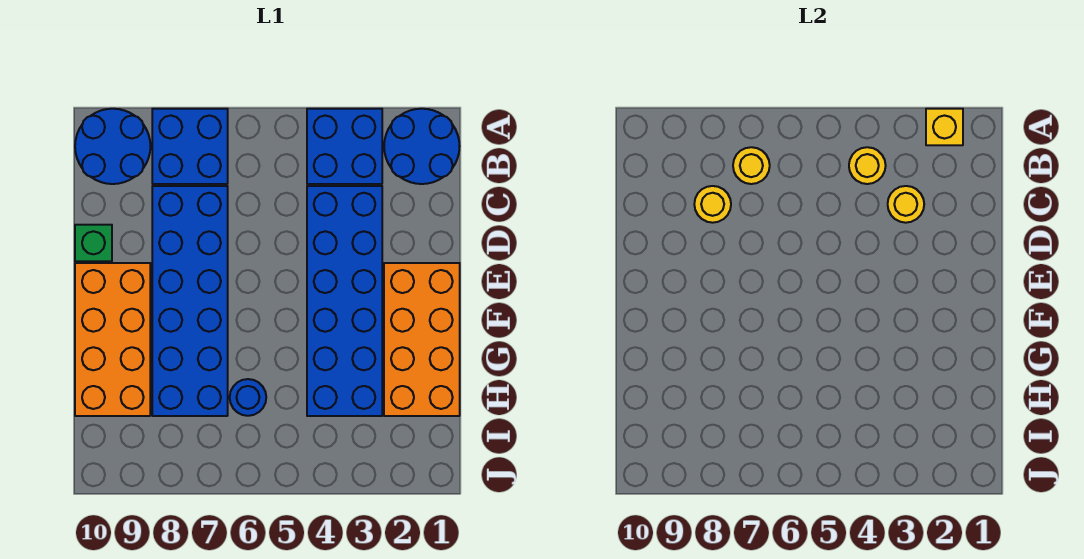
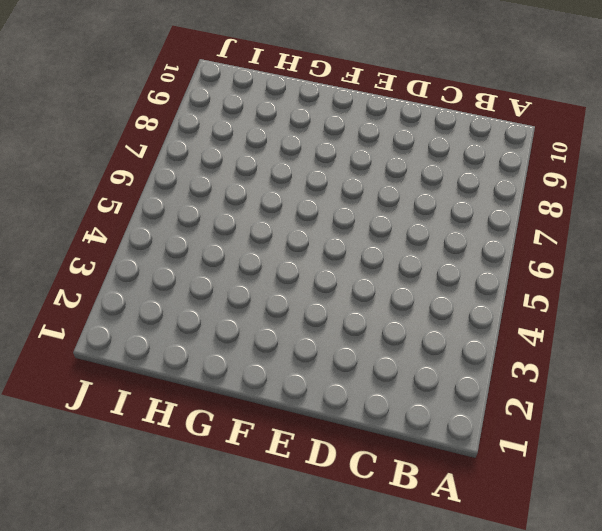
none -> blue 2x2 round brick [384,109,460,184]
none -> blue 2x2 brick [307,109,382,184]
none -> blue 2x2 brick [152,109,228,184]

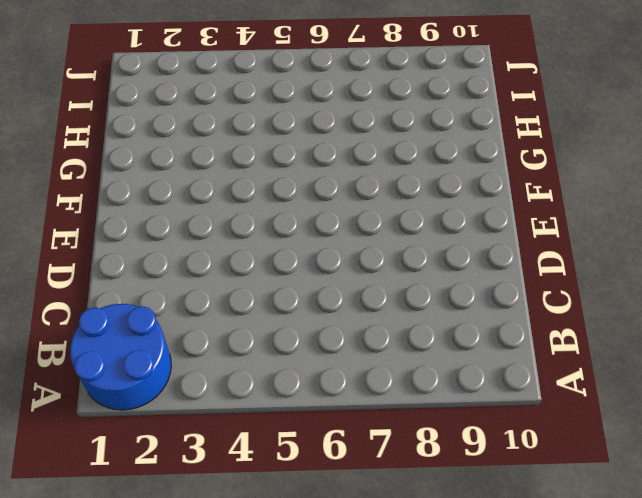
none -> blue 2x2 brick [307,109,382,184]
none -> blue 2x2 brick [152,109,228,184]
none -> blue 2x2 round brick [75,109,150,184]

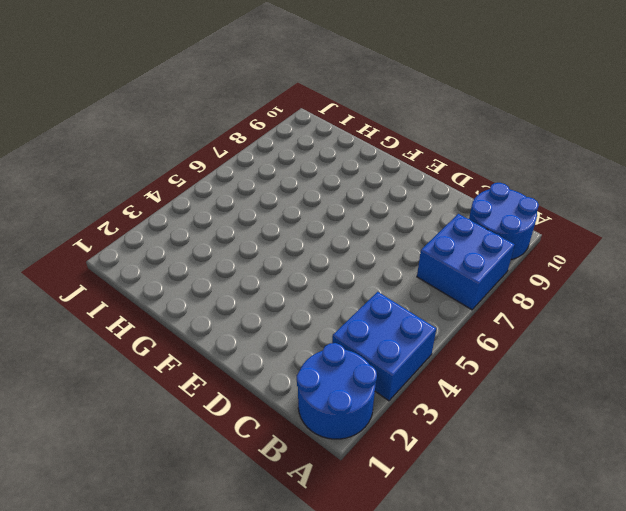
none -> blue 2x6 brick [307,186,382,416]
none -> blue 2x6 brick [152,186,228,416]
none -> green 1x1 brick [75,225,112,261]

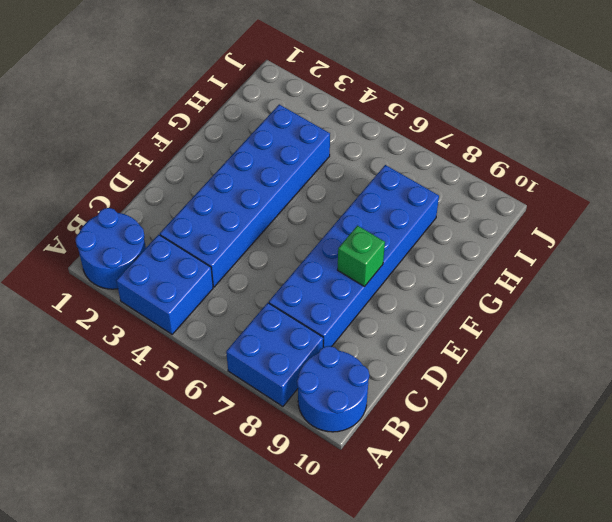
green 1x1 brick [338,226,385,287] -> green 1x1 brick moved to [75,225,112,261]
none -> orange 2x4 brick [384,263,460,416]
none -> orange 2x4 brick [75,263,150,416]
none -> blue 1x1 round brick [230,379,266,416]

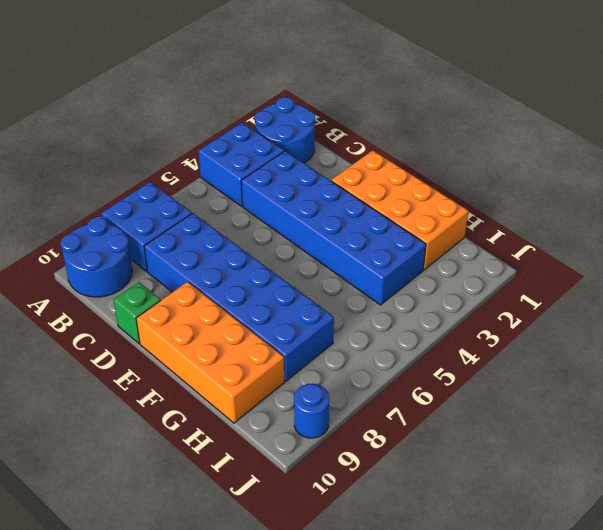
blue 1x1 round brick [294,384,329,438] -> blue 1x1 round brick moved to [230,379,266,416]
none -> yellow 1x1 brick [926,109,963,145]
none -> yellow 1x1 round brick [849,147,886,184]
none -> yellow 1x1 round brick [733,147,770,184]

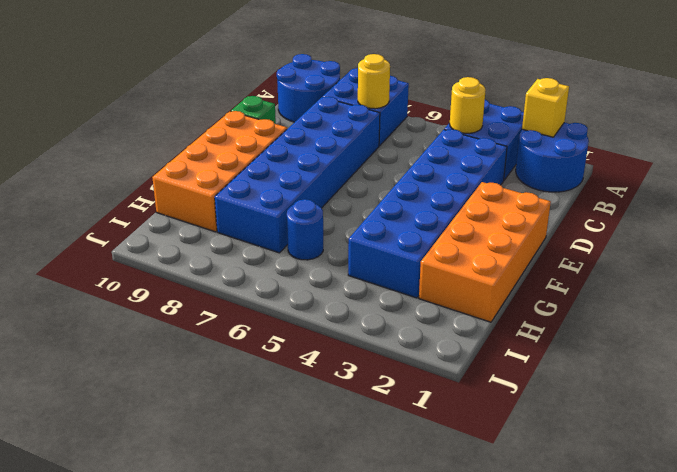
none -> yellow 1x1 round brick [888,186,924,223]
none -> yellow 1x1 round brick [694,186,731,223]

